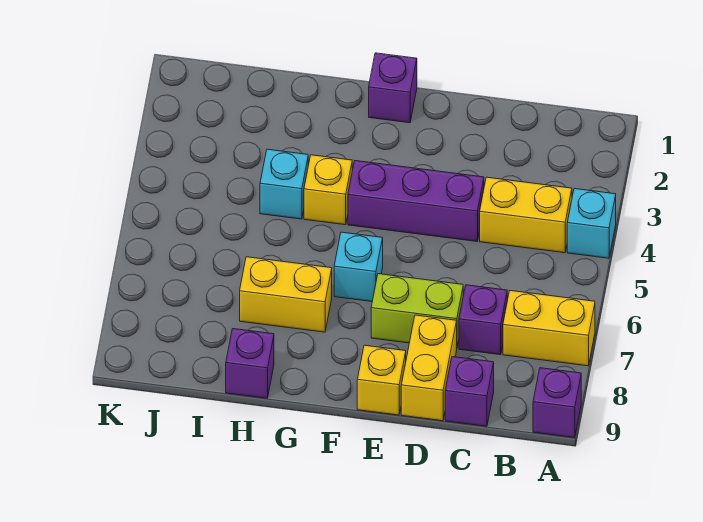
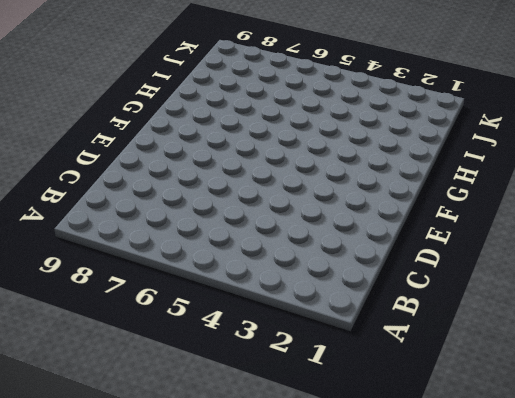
none -> cyan 1x1 brick [567,189,616,258]
none -> yellow 1x2 brick [503,291,595,366]
none -> purple 1x1 brick [533,368,581,438]

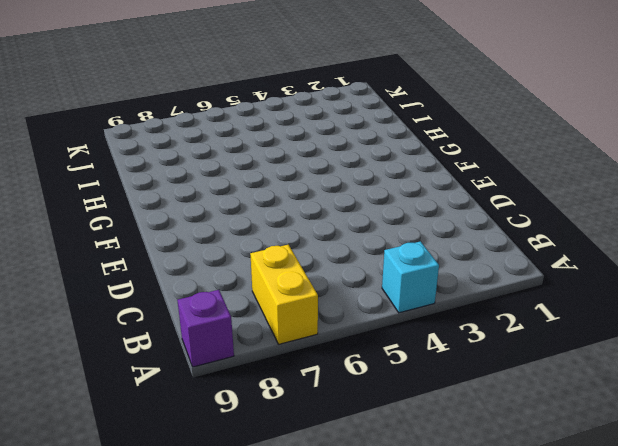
none -> yellow 1x2 brick [480,177,572,253]
none -> purple 1x1 brick [459,285,507,355]
none -> purple 1x1 brick [445,357,494,426]

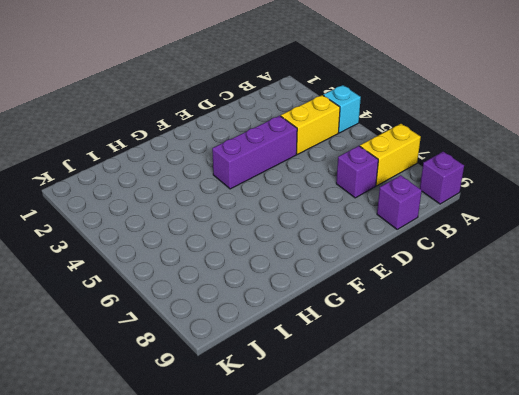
none -> lime 1x2 brick [371,274,463,346]
none -> yellow 1x2 brick [401,315,457,421]
none -> yellow 1x1 brick [357,345,406,415]

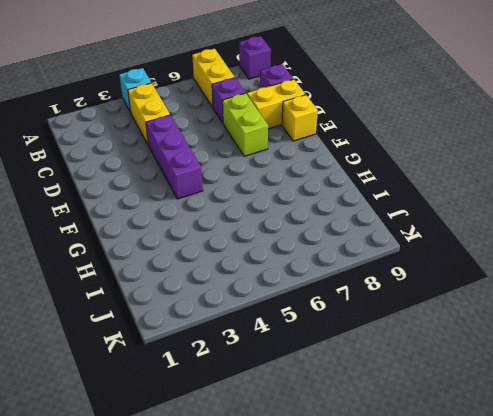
none -> purple 1x1 brick [369,53,417,123]
none -> cyan 1x1 brick [334,232,383,302]
none -> yellow 1x1 brick [304,155,352,225]

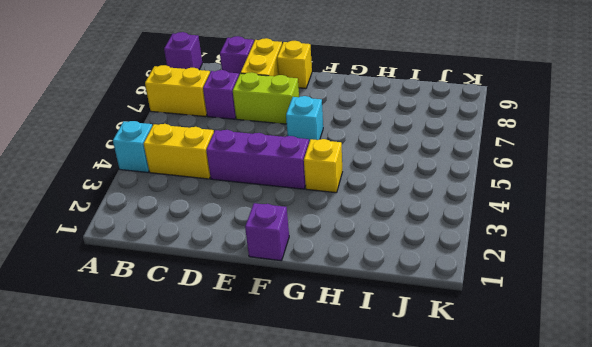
none -> yellow 1x2 brick [240,257,332,332]
none -> cyan 1x1 brick [260,149,308,219]
none -> purple 1x1 brick [226,329,274,398]

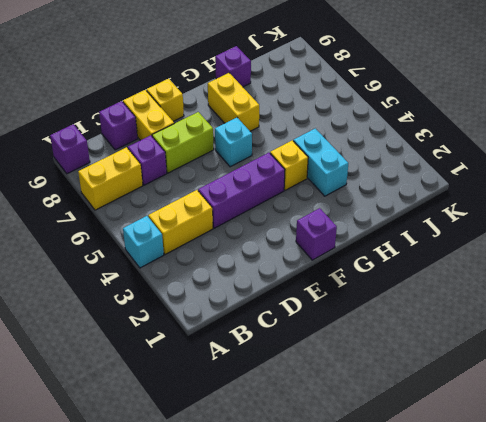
yellow 1x2 brick [208,73,259,131] -> yellow 1x2 brick turned to [240,257,332,332]
cyan 1x2 brick [293,129,348,196] -> cyan 1x1 brick [260,149,308,219]

